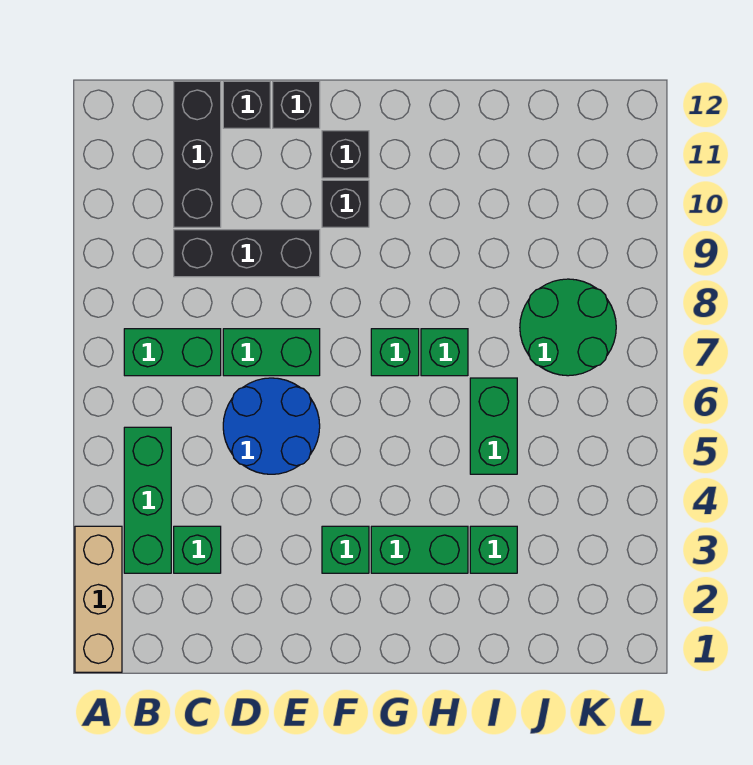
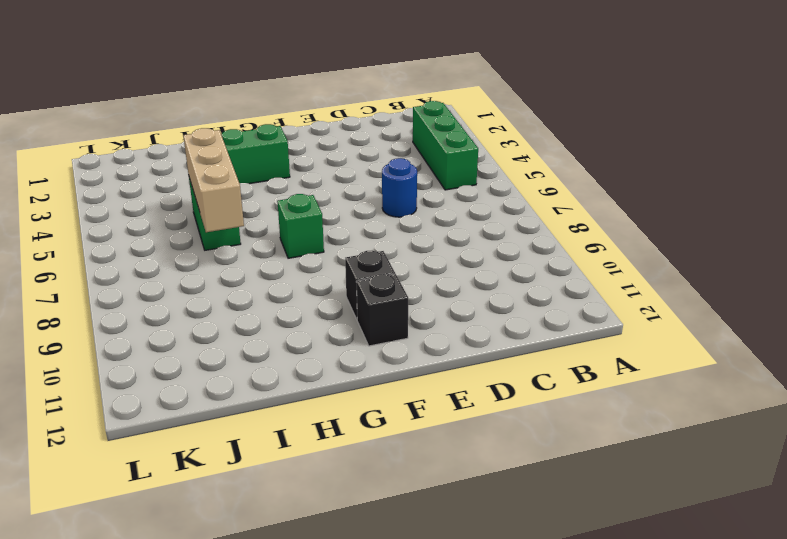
blue 1x1 round brick [382,158,417,217] -> blue 2x2 round brick [223,378,320,474]
tan 1x3 brick [183,128,244,232] -> tan 1x3 brick moved to [75,526,122,672]
none -> green 1x2 brick [124,329,221,376]
none -> green 1x1 brick [174,526,221,573]
none -> black 1x3 brick [174,230,320,277]

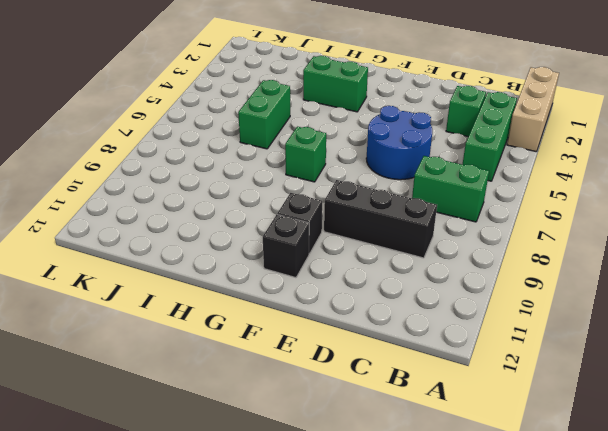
none -> black 1x3 brick [174,81,221,227]
none -> green 1x2 brick [223,329,320,376]
none -> black 1x1 brick [223,81,270,128]

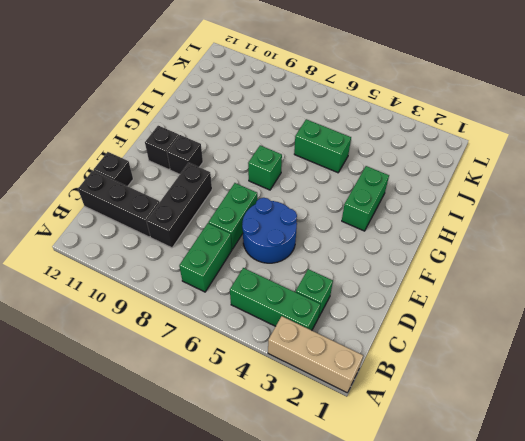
none -> black 1x1 brick [273,81,320,128]
none -> green 1x1 brick [322,526,369,573]
none -> green 1x1 brick [421,329,468,376]

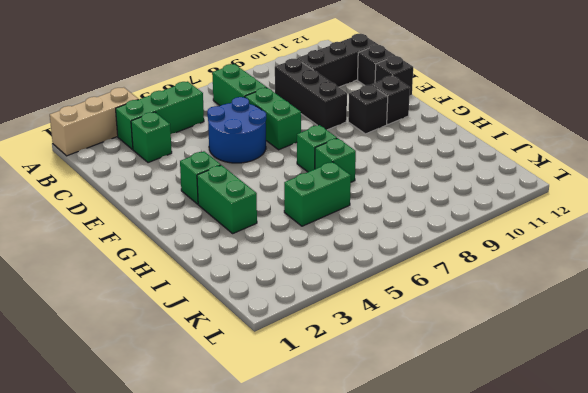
none -> green 1x1 brick [470,526,517,573]
none -> green 2x2 round brick [520,279,616,376]

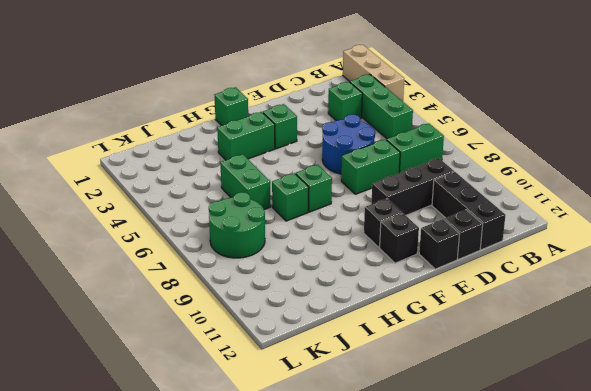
green 1x1 brick [215,87,248,126] -> green 1x1 brick moved to [470,526,517,573]

